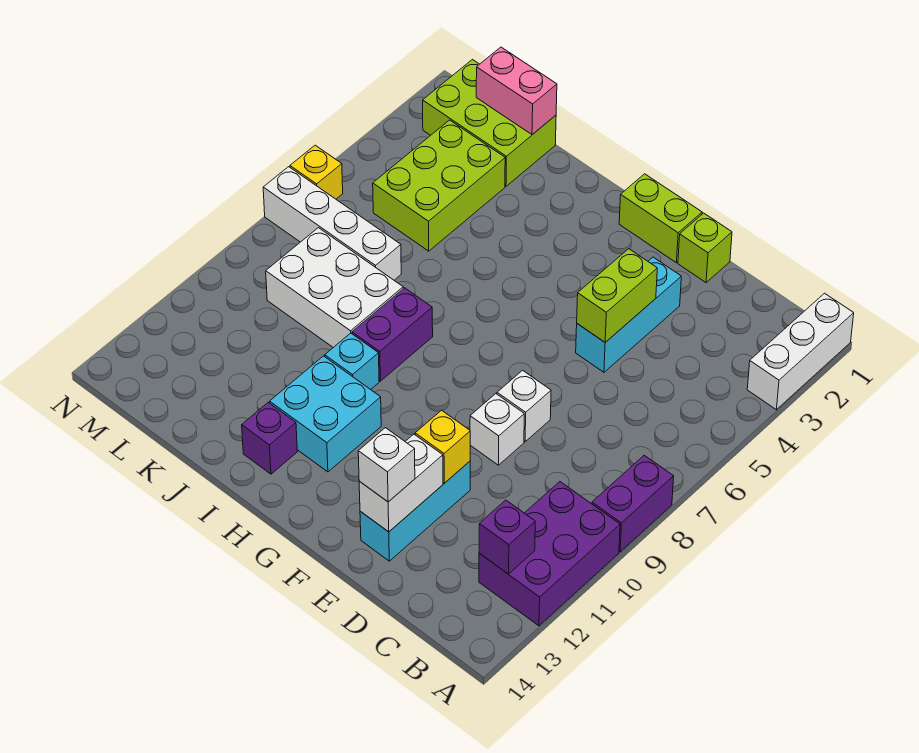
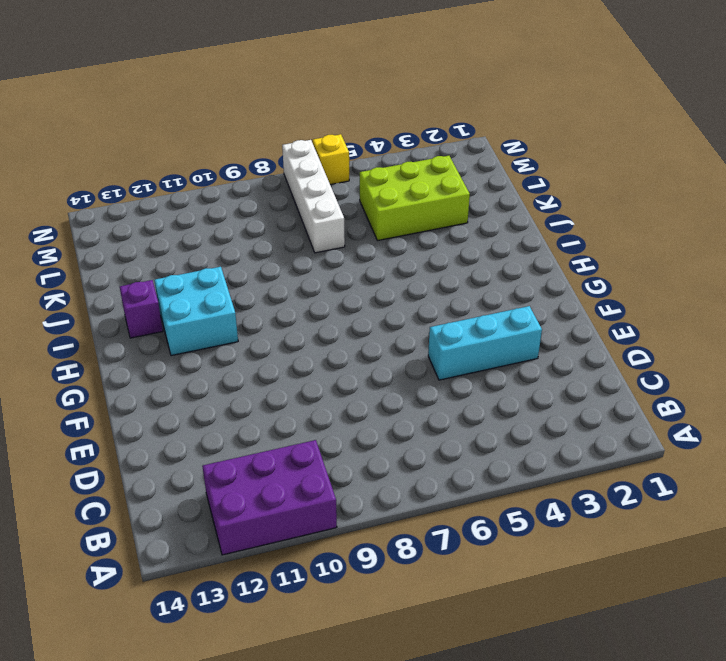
none -> white 1x3 brick [747,293,854,410]
none -> purple 1x2 brick [592,455,674,552]
none -> lime 1x1 brick [678,213,732,283]

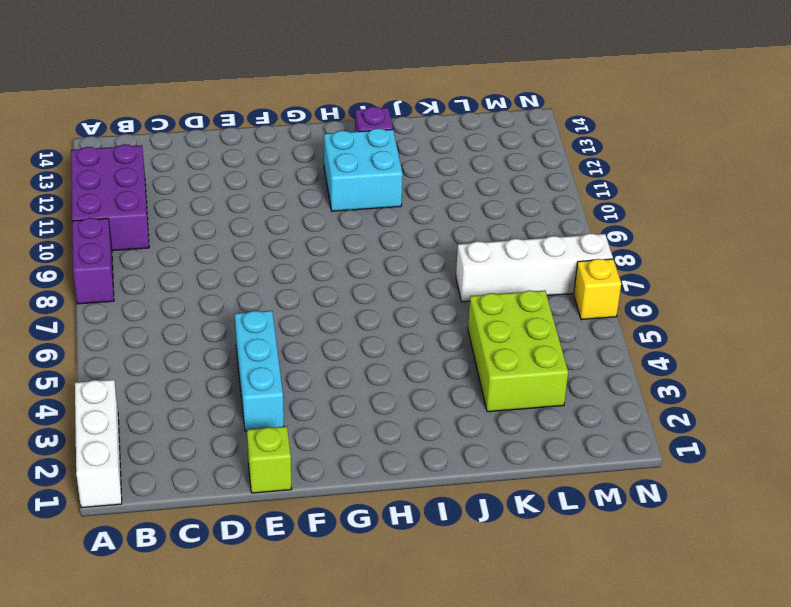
none -> white 1x1 brick [497,370,551,442]
none -> white 1x1 brick [470,394,524,465]
none -> cyan 1x3 brick [360,461,470,561]

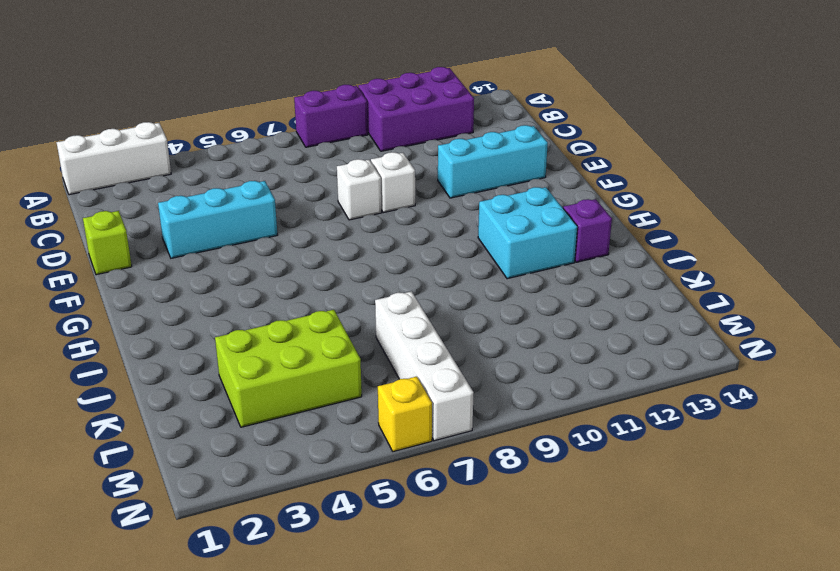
none -> lime 1x2 brick [619,174,702,263]
none -> purple 1x2 brick [352,288,433,381]
none -> cyan 1x1 brick [325,333,379,390]

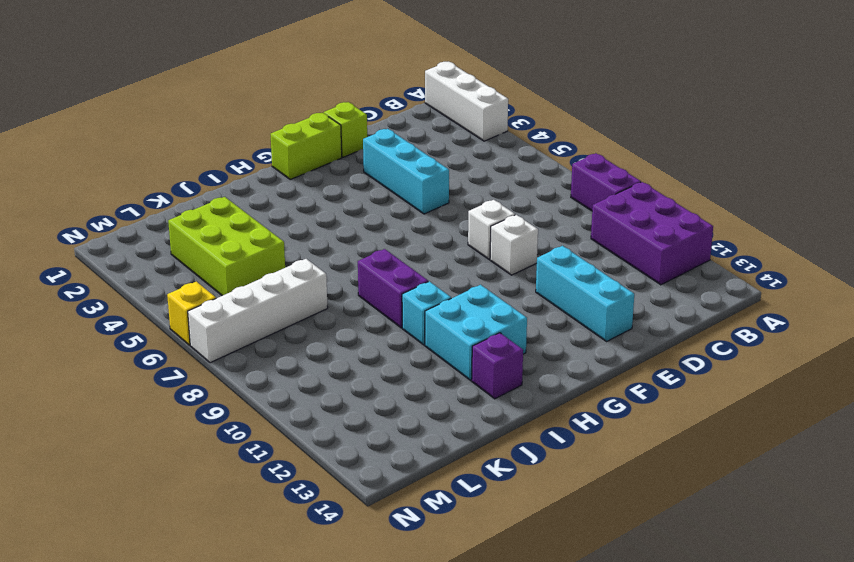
none -> white 2x3 brick [266,228,403,347]
none -> lime 2x3 brick [423,60,556,186]
none -> purple 1x1 brick [479,500,535,574]

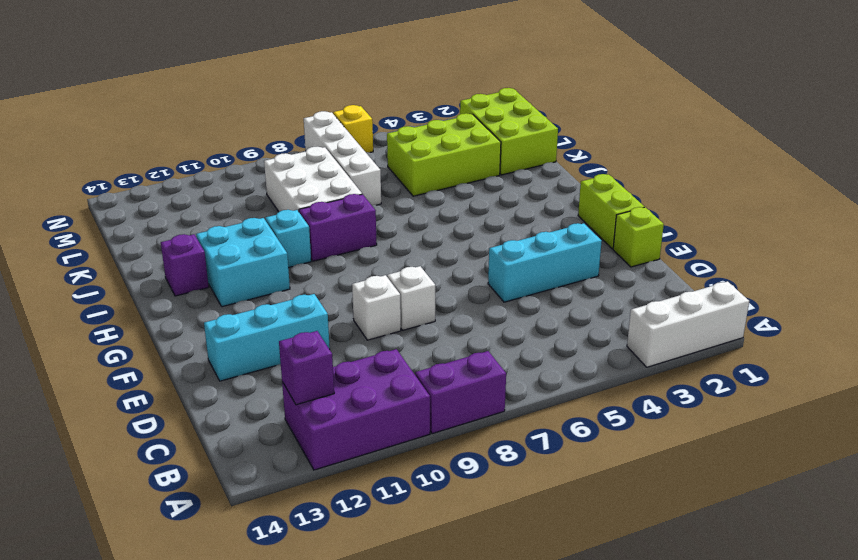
none -> lime 1x2 brick [577,249,657,342]
none -> yellow 1x1 brick [415,410,470,483]
none -> white 1x2 brick [359,434,443,532]

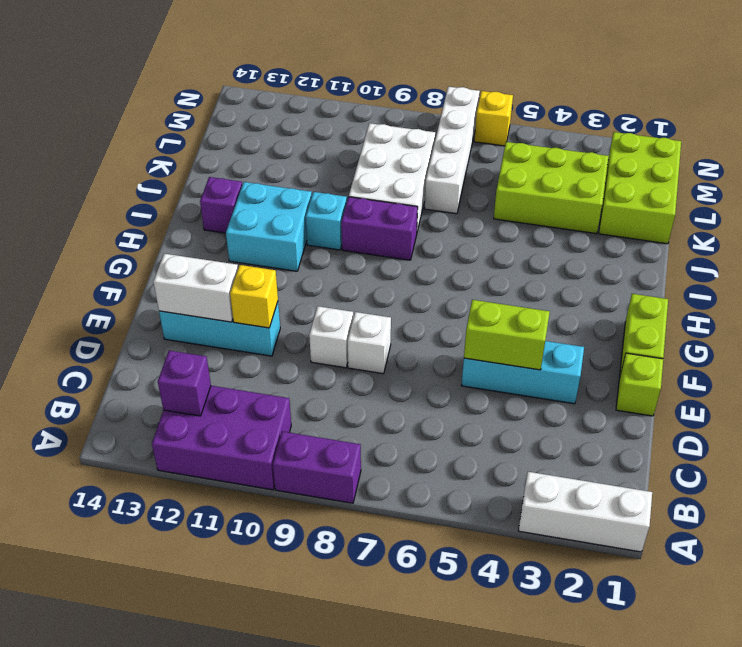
none -> pink 1x2 brick [476,47,557,135]
none -> white 1x1 brick [358,428,415,502]

